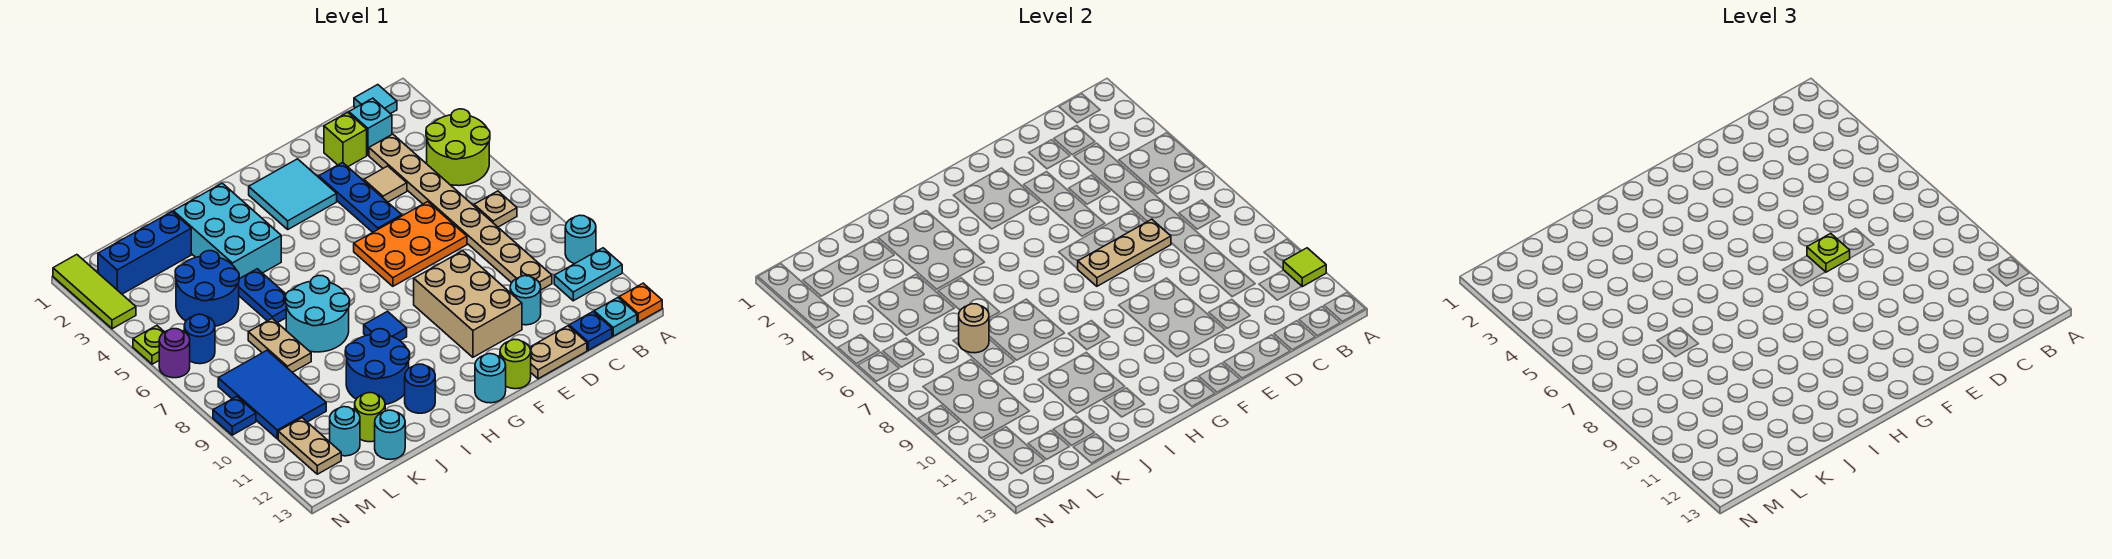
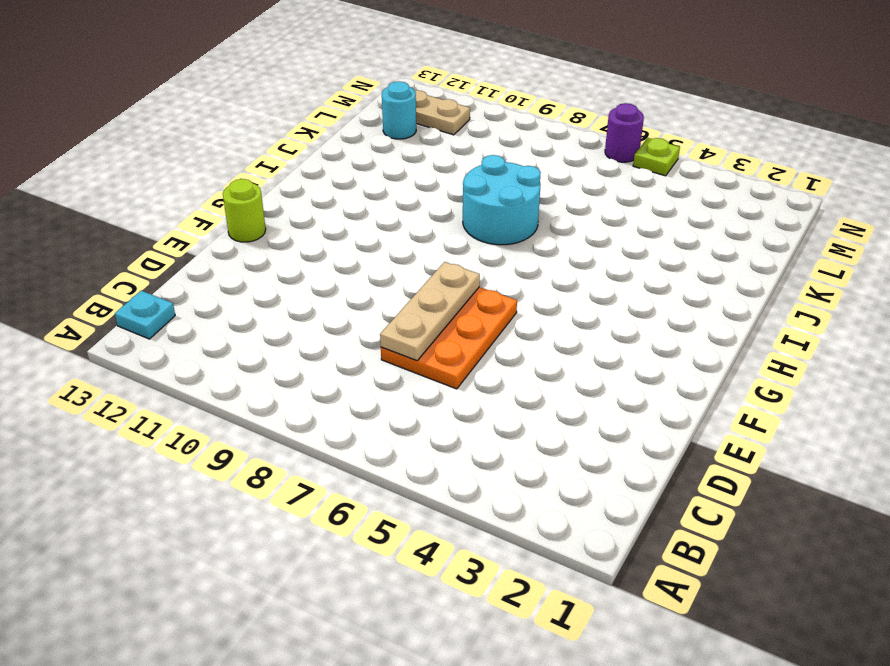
none -> lime 2x2 round brick [426,109,490,186]
none -> cyan 1x1 round brick [565,215,596,264]
none -> cyan 1x2 plate [554,248,622,301]
none -> orange 1x1 plate [619,283,662,322]

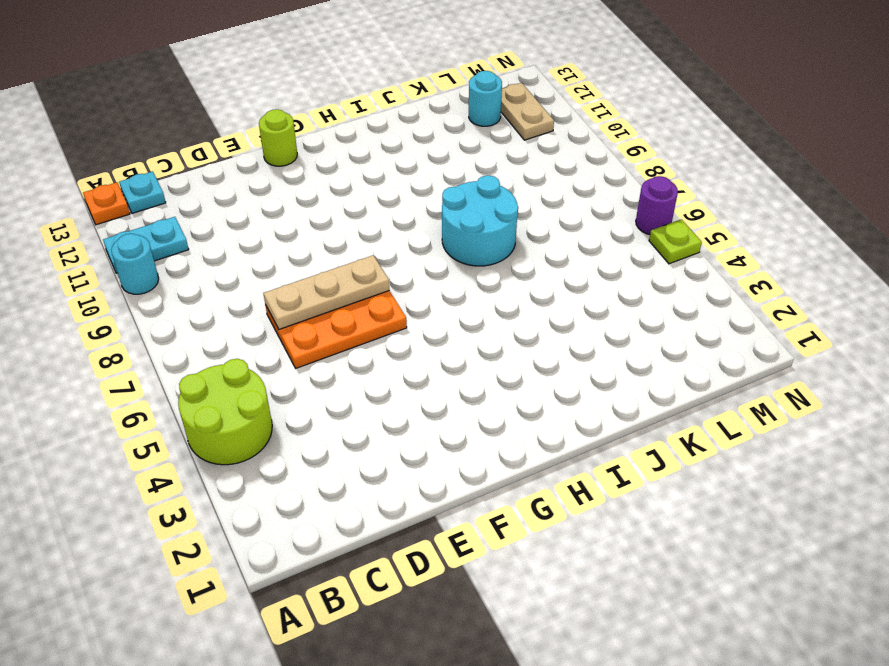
none -> cyan 1x1 tile [354,85,397,114]
none -> tan 1x1 plate [474,191,517,227]
none -> cyan 1x1 brick [349,98,392,155]
none -> tan 1x8 plate [369,134,552,290]

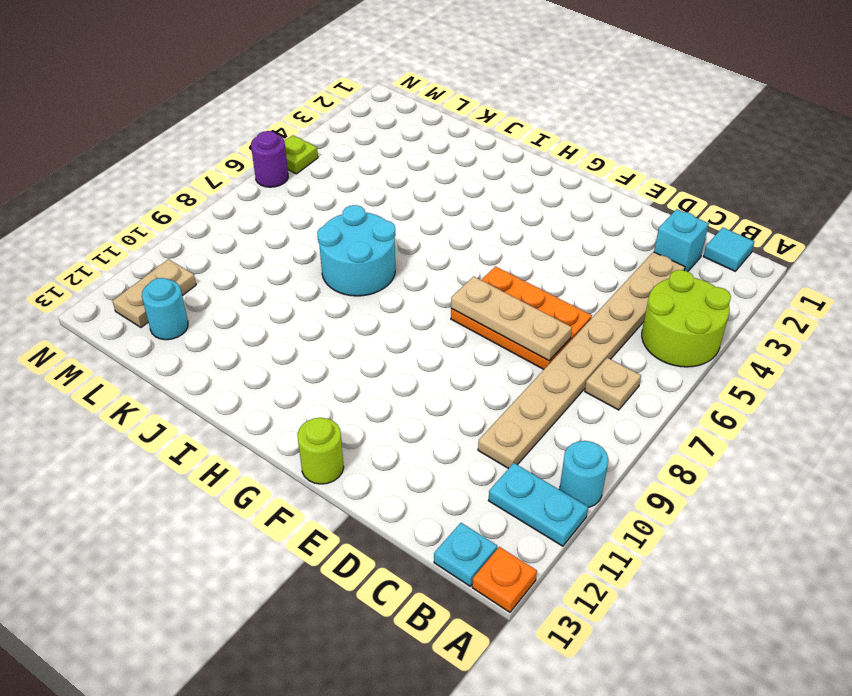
none -> blue 1x1 plate [569,312,612,350]
none -> lime 1x1 brick [324,112,367,167]
none -> tan 1x1 tile [364,166,407,202]
none -> cyan 1x1 round brick [510,276,541,325]

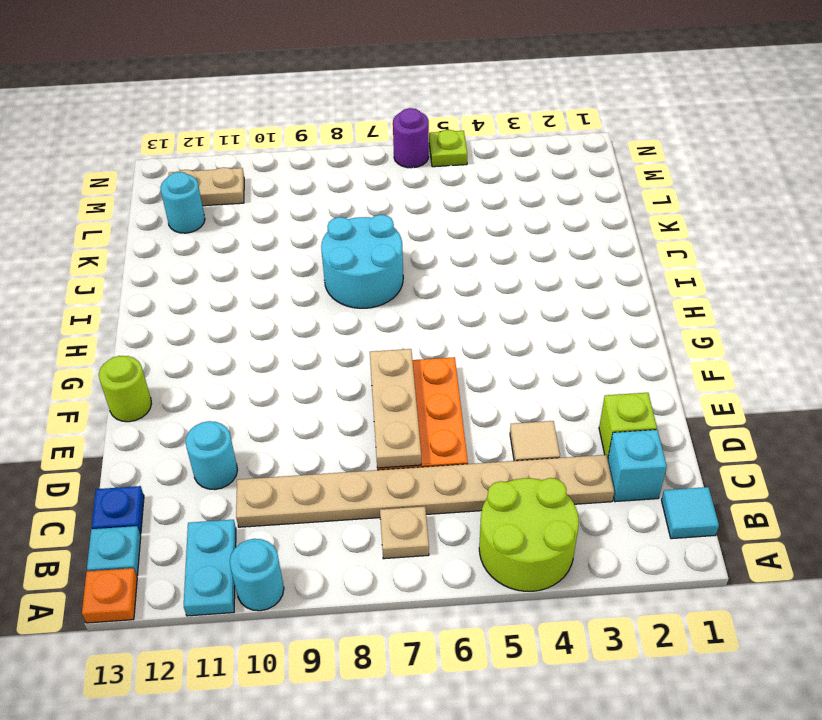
none -> tan 1x2 plate [530,326,587,379]
none -> blue 1x3 plate [319,162,402,232]
none -> tan 2x3 brick [414,251,522,357]
none -> cyan 2x2 tile [249,159,337,229]

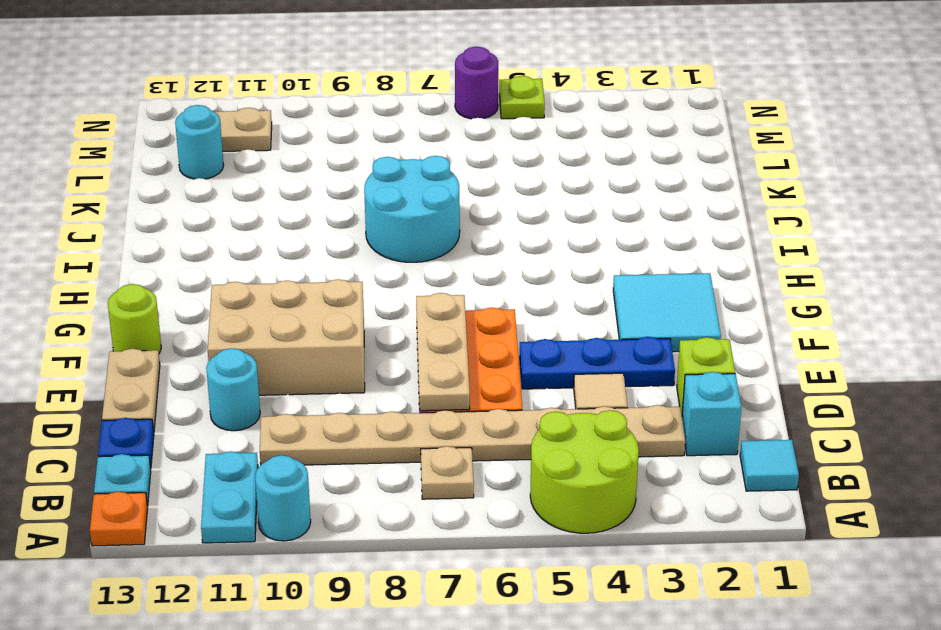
none -> cyan 1x1 round brick [475,354,506,403]
none -> blue 1x1 tile [364,311,407,340]
none -> cyan 2x3 brick [173,183,281,279]
none -> blue 2x2 round brick [345,329,410,404]

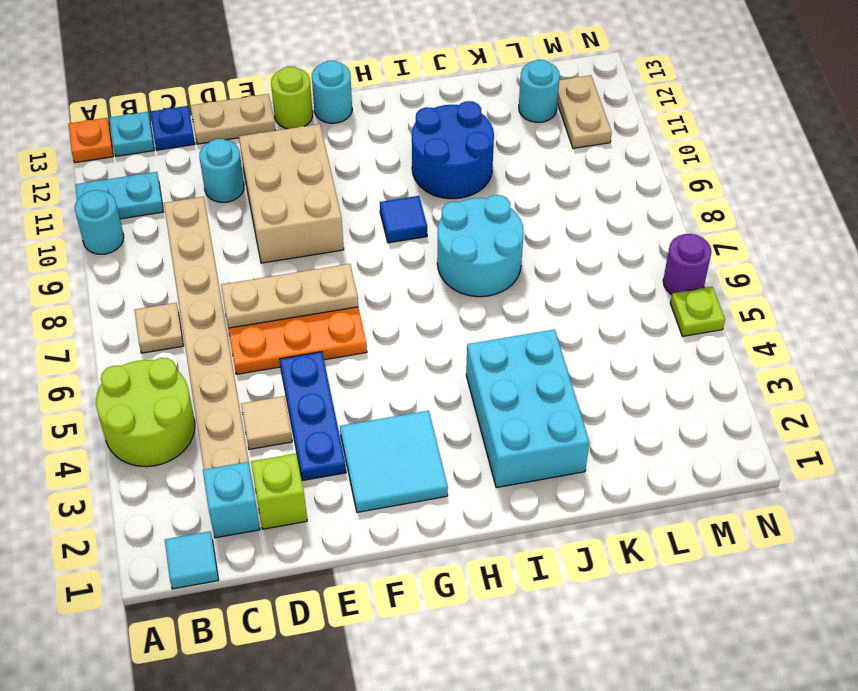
none -> blue 1x1 round brick [405,364,435,413]
none -> blue 1x2 plate [239,269,286,323]
none -> blue 1x3 brick [98,212,191,294]
none -> blue 2x2 round brick [175,251,239,326]

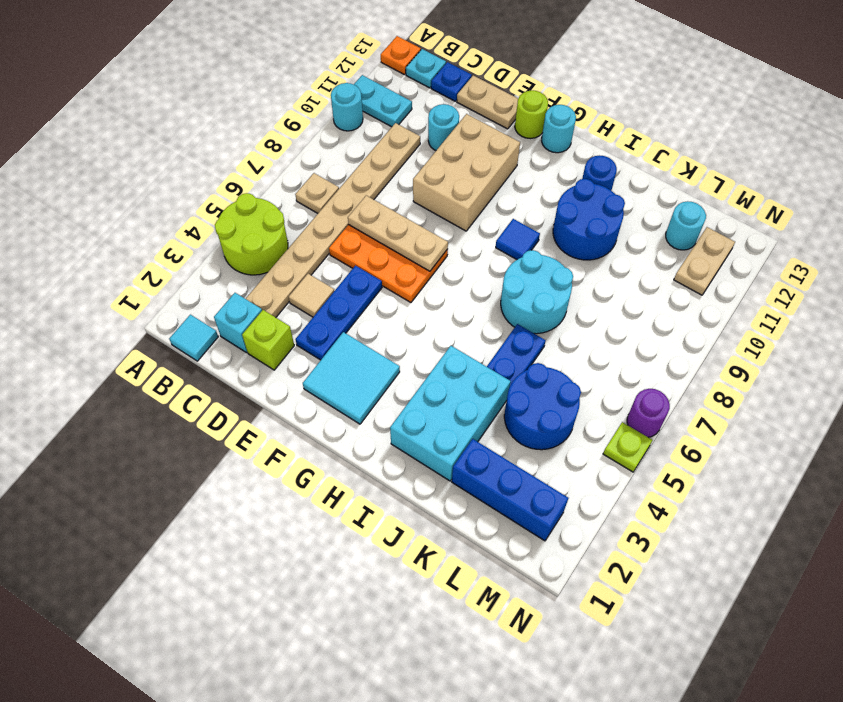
none -> tan 1x2 plate [248,319,311,372]
none -> lime 1x1 round brick [355,393,385,442]
none -> cyan 1x1 round brick [375,410,405,460]
none -> blue 2x3 tile [218,350,326,439]

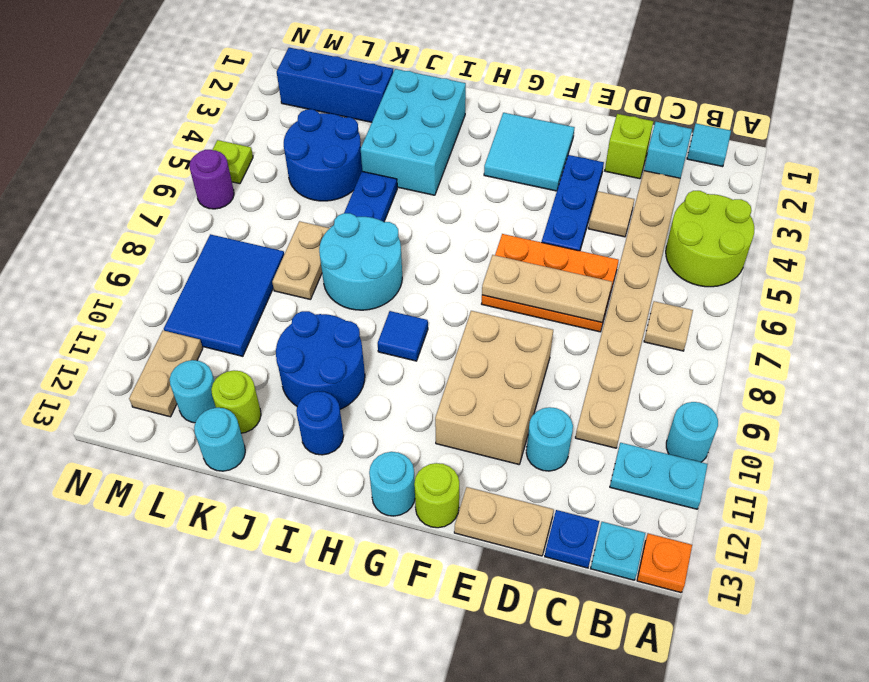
none -> blue 1x1 round brick [184,314,215,364]
none -> lime 1x3 tile [53,255,136,329]
none -> blue 1x1 plate [213,397,256,435]
none -> lime 1x1 tile [1283,248,1326,287]

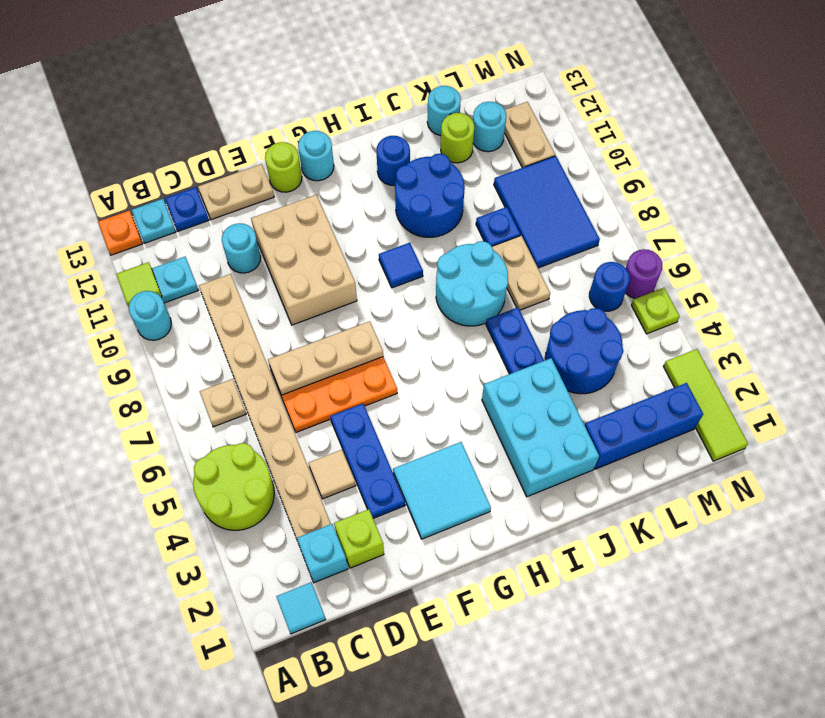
blue 1x1 plate [476,207,521,246] -> blue 1x1 plate moved to [213,397,256,435]
none -> tan 1x1 round brick [959,304,989,353]
none -> lime 1x1 plate [1807,233,1850,272]

